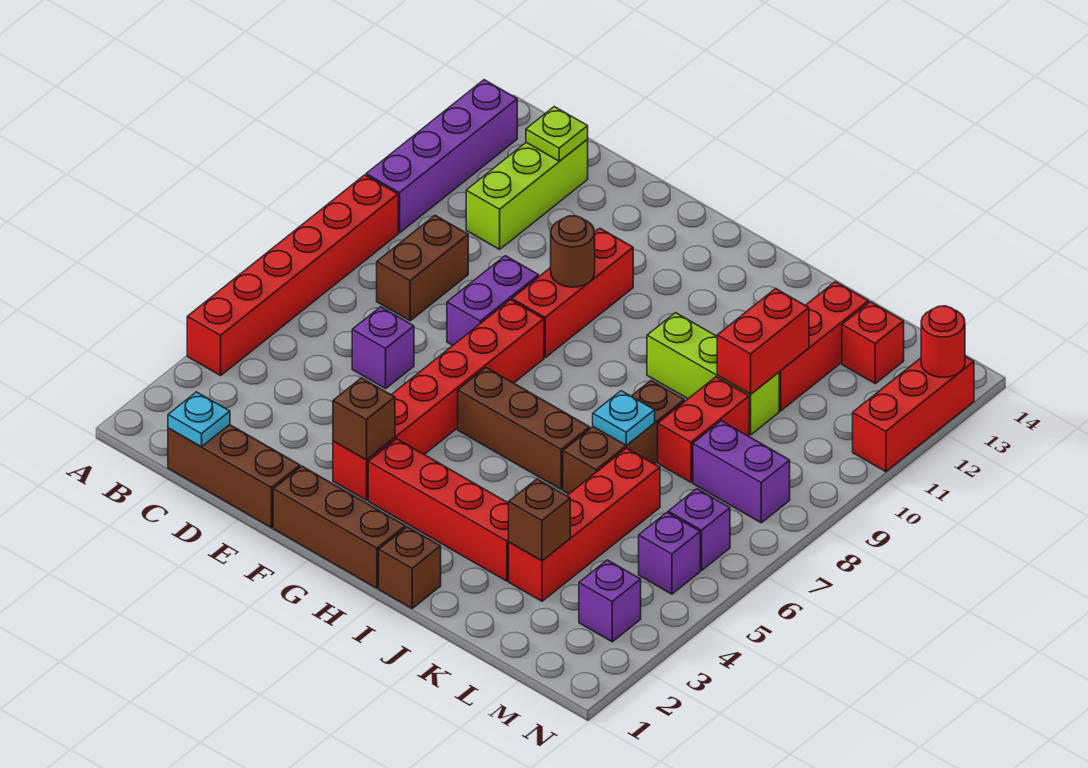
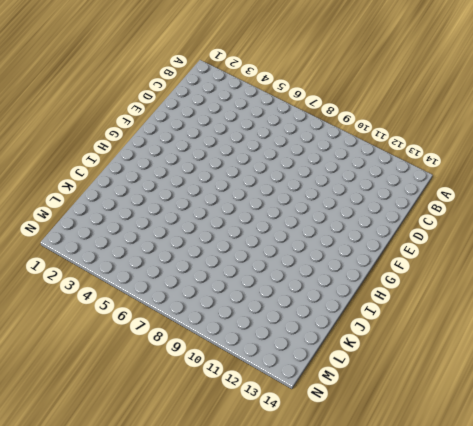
none -> red 1x6 brick [187,175,398,376]
none -> purple 1x4 brick [366,80,517,233]
none -> brown 1x3 brick [168,425,300,528]
none -> brown 1x2 brick [377,215,468,321]

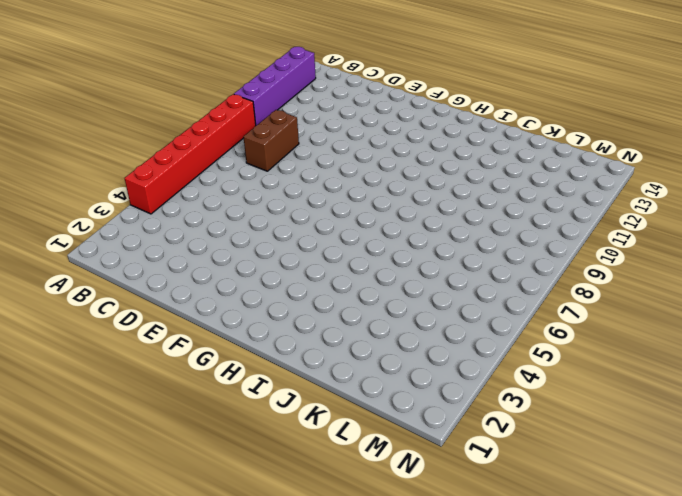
none -> brown 1x3 brick [168,425,300,528]
none -> lime 1x3 brick [466,139,588,249]
none -> purple 1x1 brick [352,307,414,389]
none -> purple 1x2 brick [447,256,539,346]

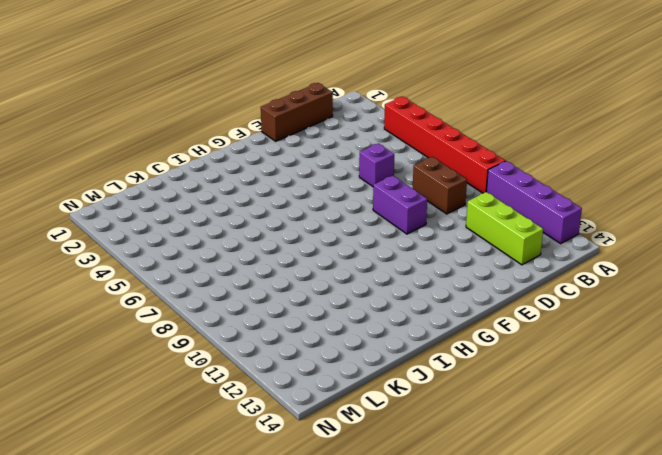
none -> brown 1x3 brick [273,466,406,588]
none -> red 1x6 brick [333,300,544,500]
none -> red 1x3 brick [512,228,633,358]
none -> red 1x4 brick [368,439,509,581]

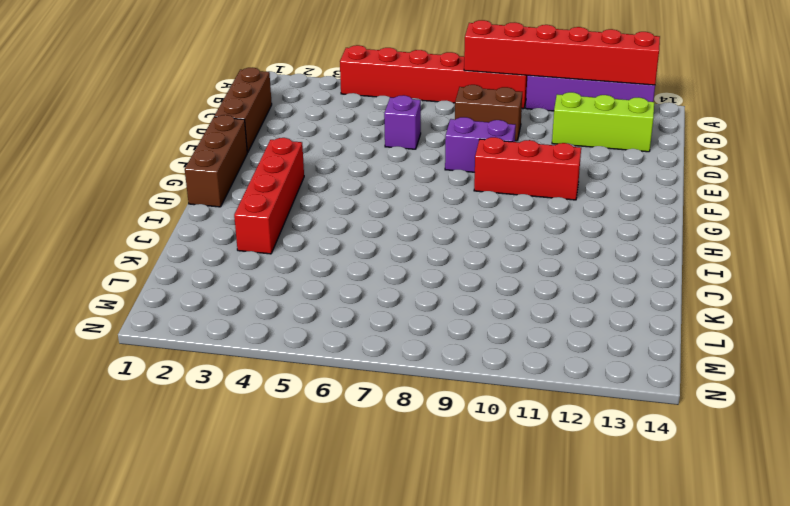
red 1x6 brick [464,20,660,85] -> red 1x6 brick moved to [333,300,544,500]
none -> brown 1x3 brick [458,368,590,489]
none -> brown 1x1 brick [379,527,441,608]
none -> lime 1x3 brick [647,313,779,435]
none -> brown 1x3 brick [563,381,684,494]

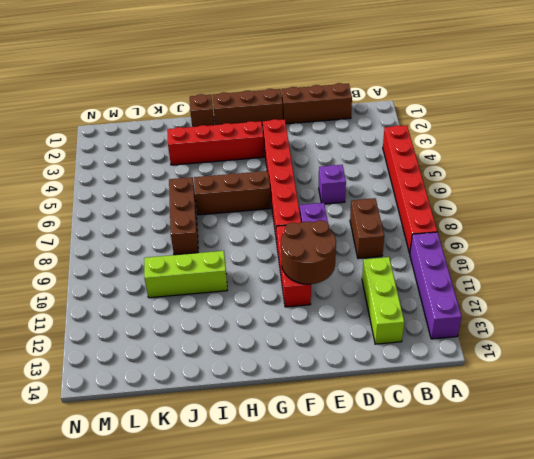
brown 2x2 round brick [281,220,336,284] -> brown 1x1 round brick [551,216,595,287]
none -> red 1x4 brick [509,448,660,601]
none -> red 1x2 brick [658,377,749,482]
none -> red 1x3 brick [779,282,869,411]
none -> purple 1x2 brick [693,421,790,523]

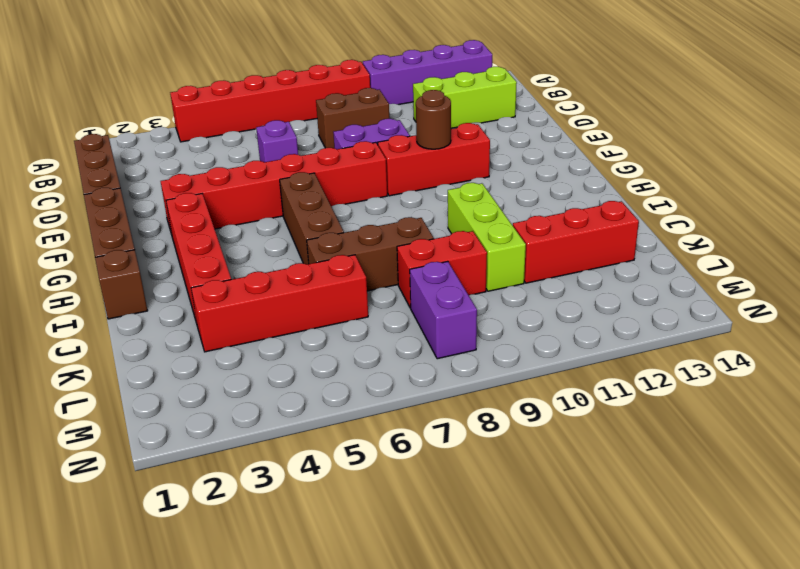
none -> red 1x1 brick [842,302,904,384]
none -> purple 1x1 brick [579,560,641,642]
none -> purple 1x1 brick [639,513,700,594]
none -> purple 1x1 brick [668,489,730,570]

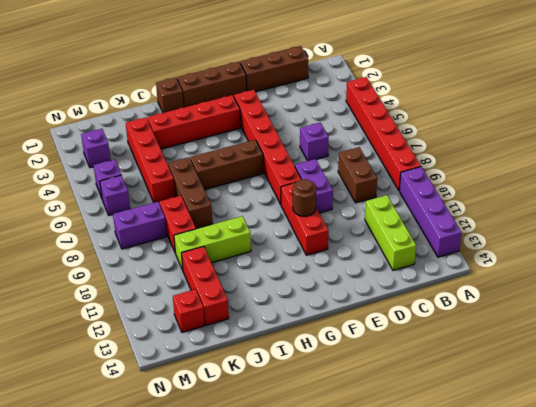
none -> red 1x3 brick [853,356,974,472]
none -> cyan 1x1 plate [168,392,230,447]
none -> lime 1x1 plate [526,107,588,161]
none -> brown 1x1 brick [333,378,395,460]

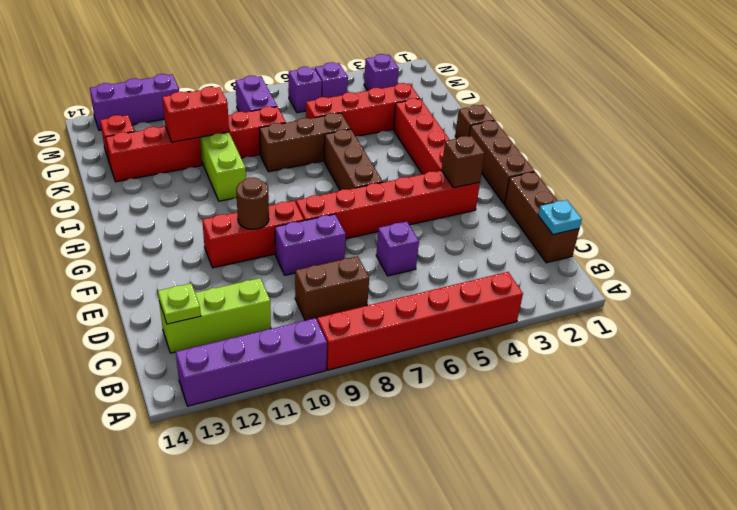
purple 1x3 brick [90,74,179,130] -> red 1x3 brick [853,356,974,472]
none -> cyan 1x1 plate [593,391,655,445]
none -> brown 1x1 brick [509,479,570,561]
none -> red 1x1 round brick [921,306,965,377]

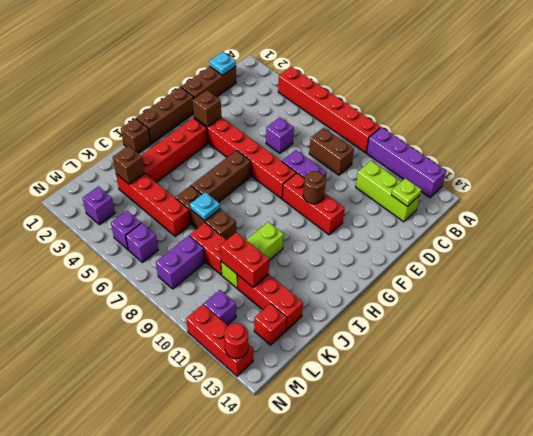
purple 1x1 brick [204,290,236,325] -> none

